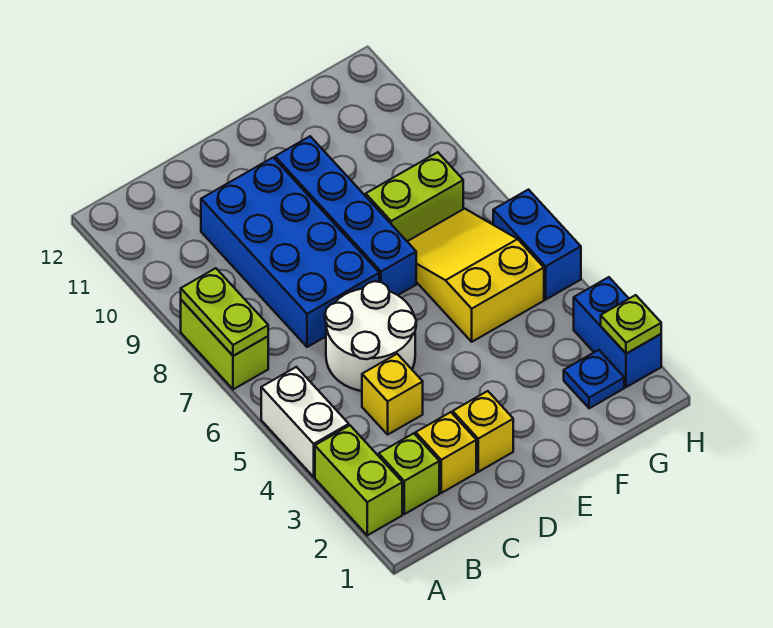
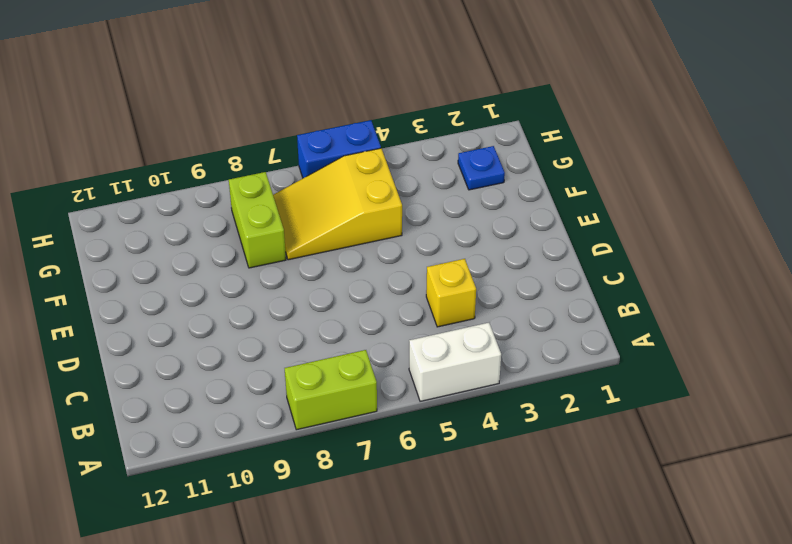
none -> lime 1x2 brick [315,426,402,535]
none -> lime 1x1 brick [379,433,439,514]
none -> yellow 1x1 brick [416,412,476,493]

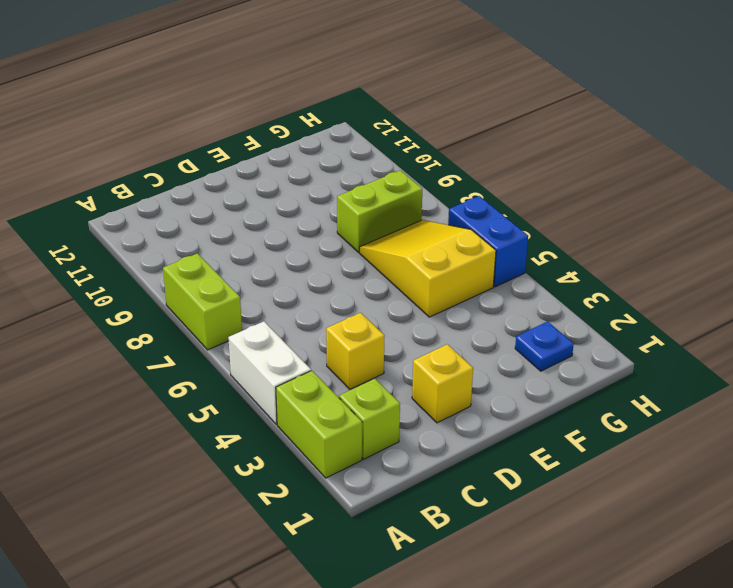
none -> yellow 1x1 brick [416,412,476,493]
none -> white 2x2 round brick [325,281,416,391]
none -> blue 2x4 brick [201,158,379,347]

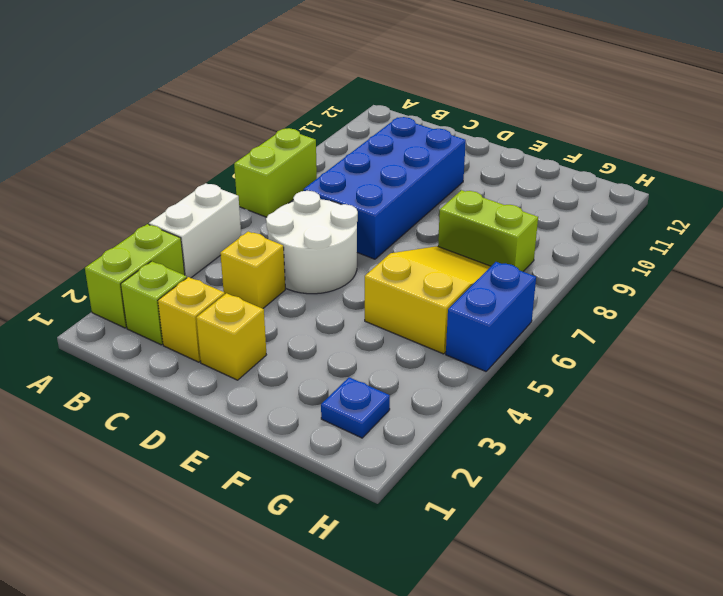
none -> blue 1x4 brick [275,136,416,295]
none -> blue 1x2 brick [574,277,661,387]
none -> lime 1x2 plate [181,268,268,356]

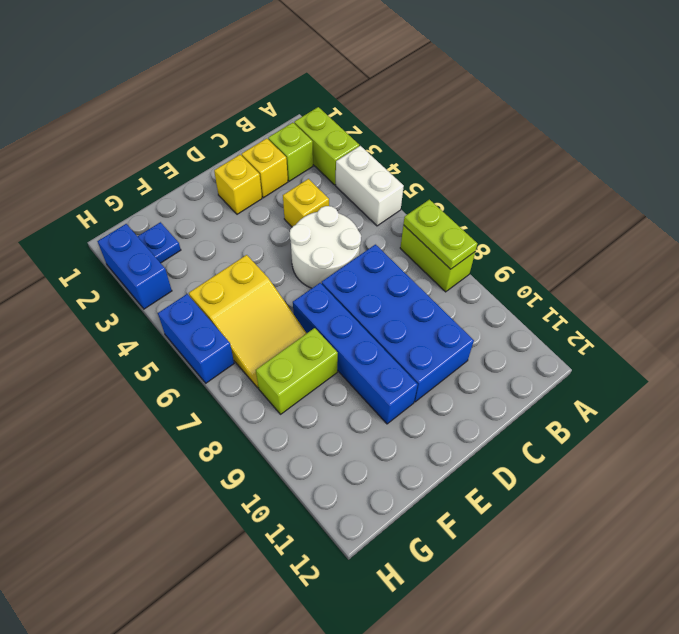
none -> lime 1x1 plate [601,295,661,354]

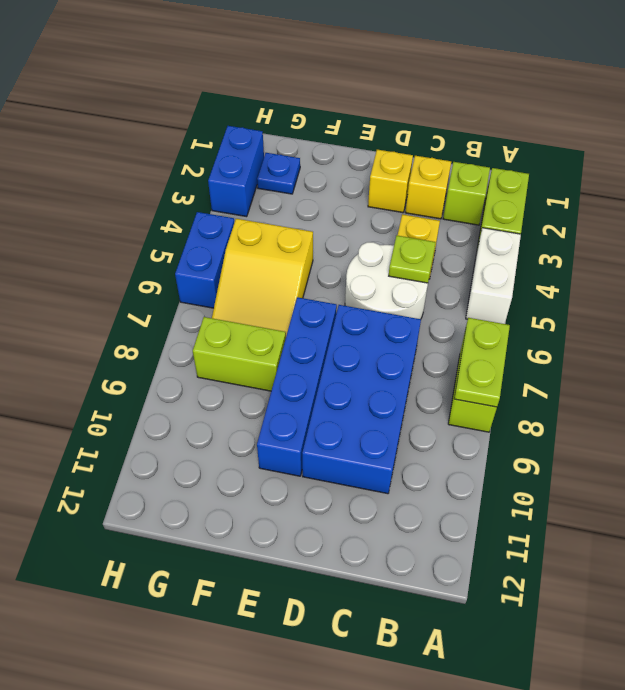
lime 1x1 plate [389,236,436,283] -> lime 1x1 plate moved to [601,295,661,354]

